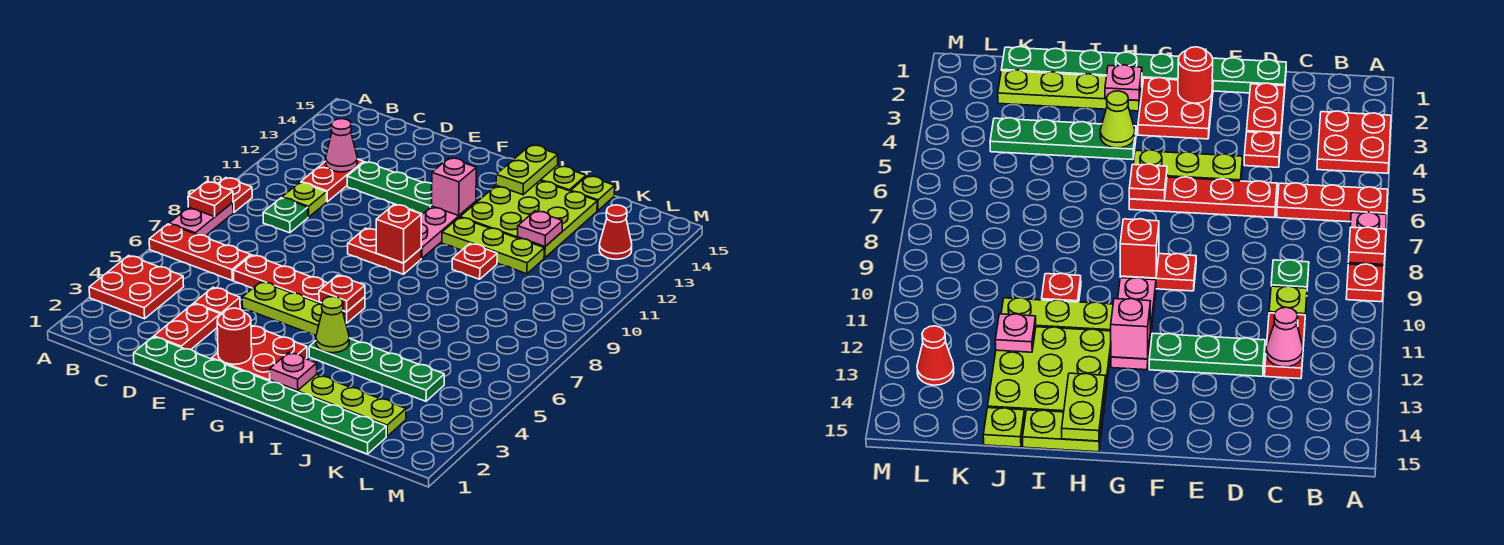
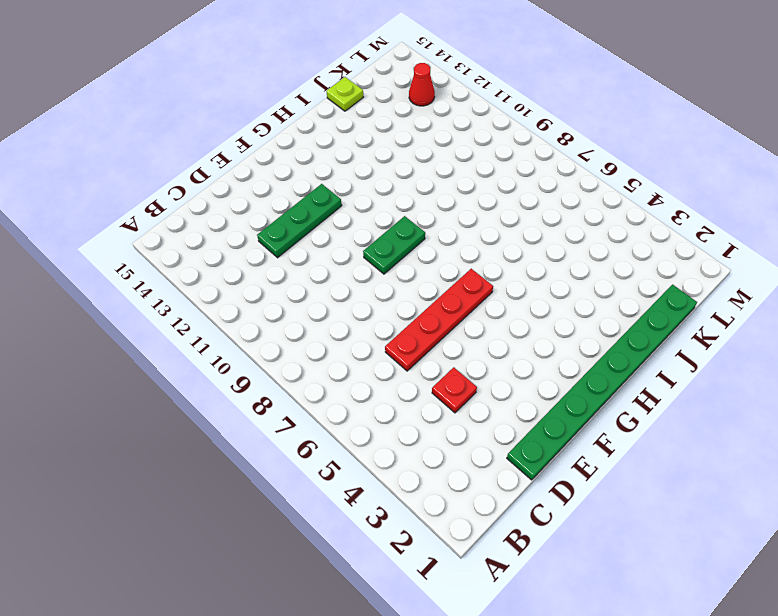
green 1x2 plate [363,216,425,274] -> red 1x2 plate [348,228,421,274]
none -> red 2x2 plate [89,256,184,319]
none -> red 1x3 plate [149,224,251,280]
none -> pink 1x2 plate [169,203,233,236]
none -> red 1x1 plate [218,178,252,212]

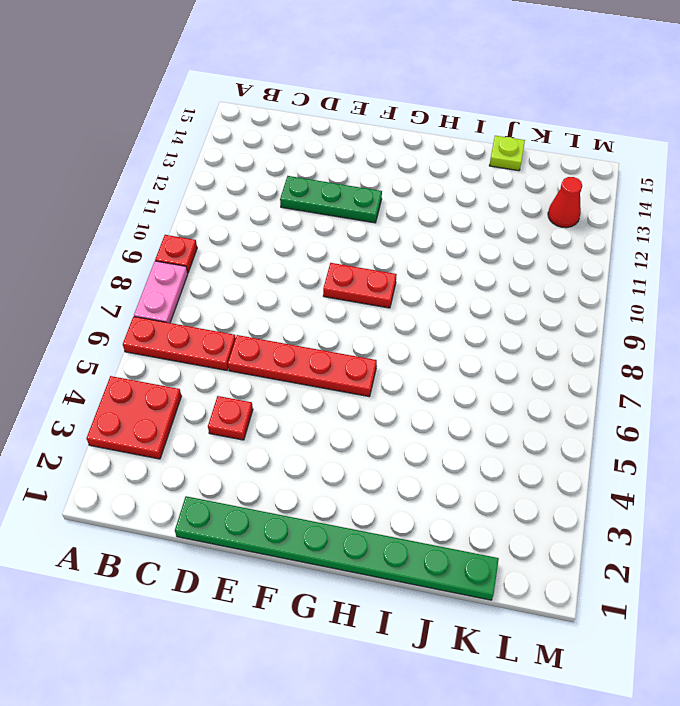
none -> green 1x1 plate [263,198,308,233]
none -> lime 1x1 plate [282,182,327,217]
none -> red 1x2 plate [301,159,363,202]
none -> red 1x2 plate [154,304,220,350]

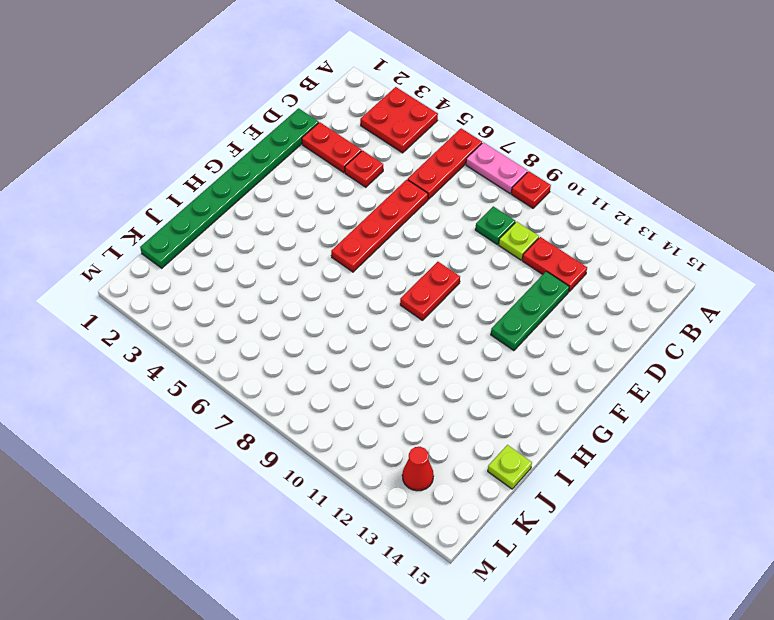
none -> lime 1x3 plate [242,282,346,336]
none -> red 2x2 plate [212,326,307,381]
none -> pink 1x3 plate [421,201,476,258]
none -> lime 1x4 plate [270,375,406,436]

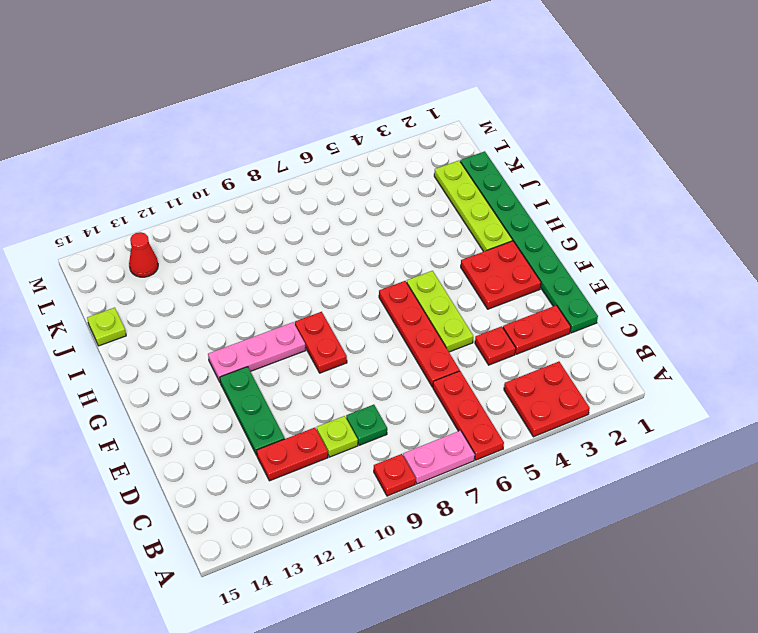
none -> green 1x4 plate [309,338,444,401]
none -> lime 1x3 plate [442,217,544,274]
none -> lime 3x3 plate [460,181,597,258]
none -> lime 1x2 plate [540,165,586,191]

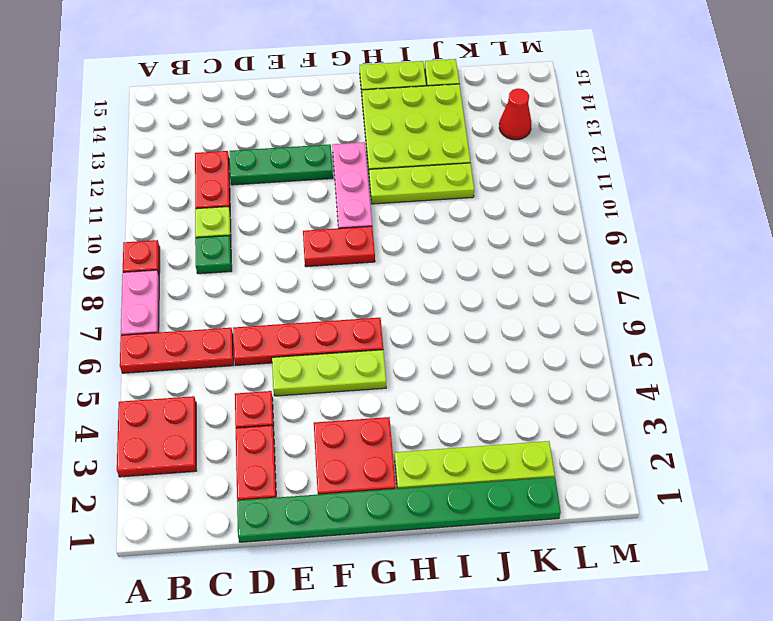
none -> green 1x4 plate [309,338,444,401]
none -> red 1x1 plate [452,244,497,279]
none -> red 1x1 plate [188,182,233,217]
none -> pink 1x1 cone [326,119,357,172]

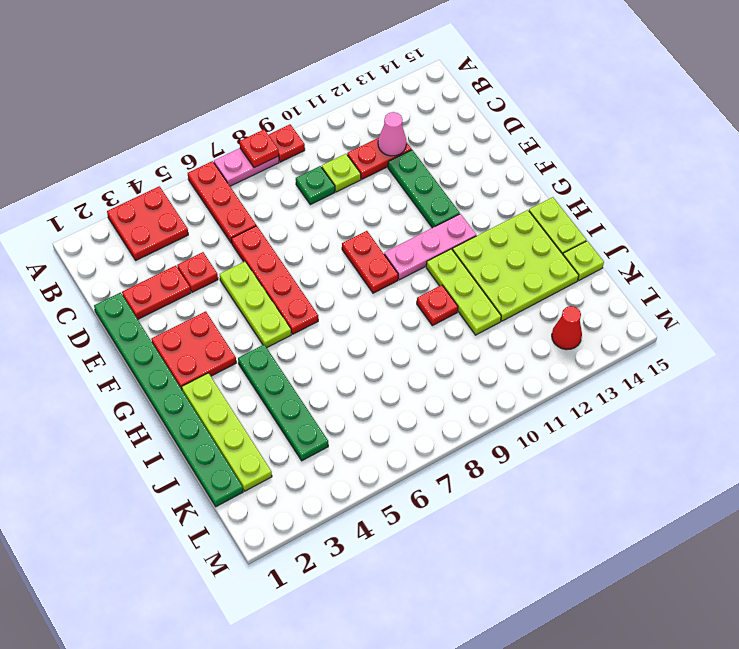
none -> red 1x1 round brick [217,308,252,364]
none -> red 1x1 plate [319,275,365,312]
none -> red 1x1 brick [376,204,421,263]
none -> pink 1x1 brick [432,158,476,215]

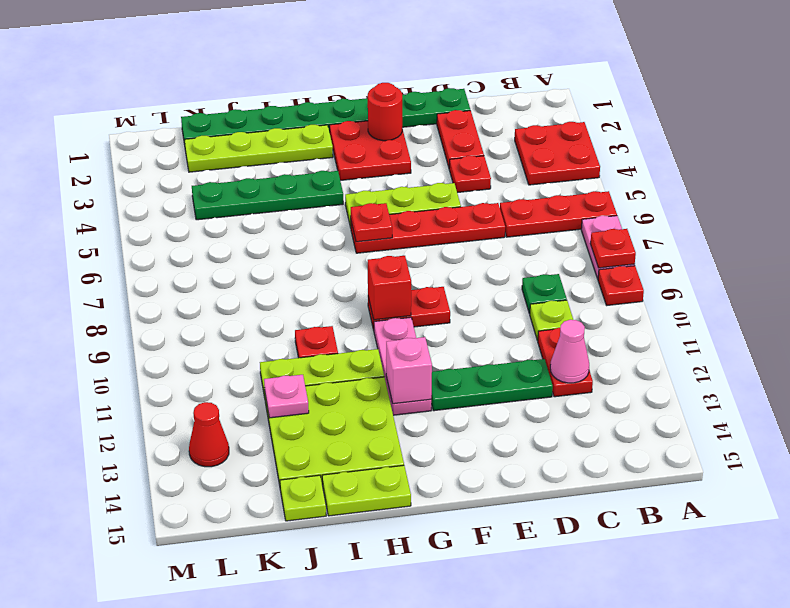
none -> pink 1x1 plate [270,352,317,391]
none -> lime 1x1 cone [316,297,349,353]
none -> lime 1x2 plate [496,145,558,195]

